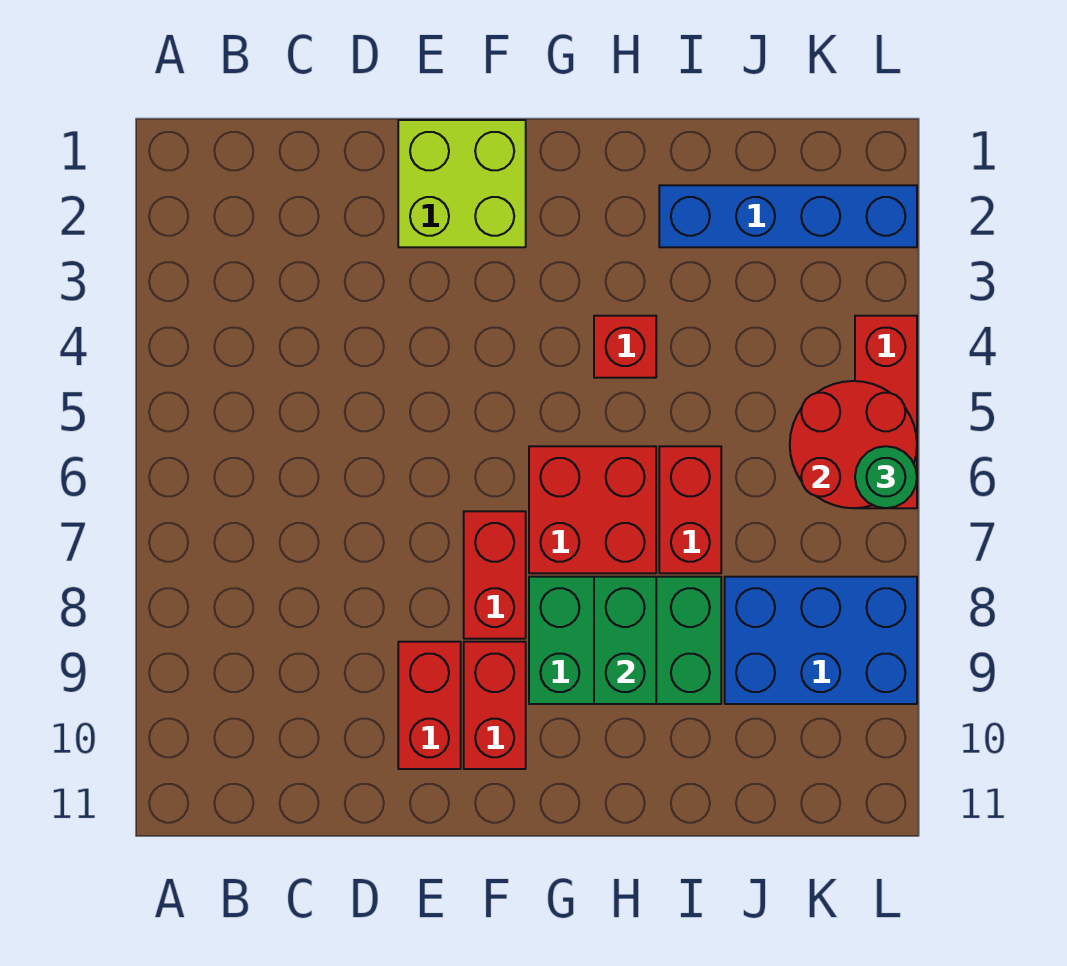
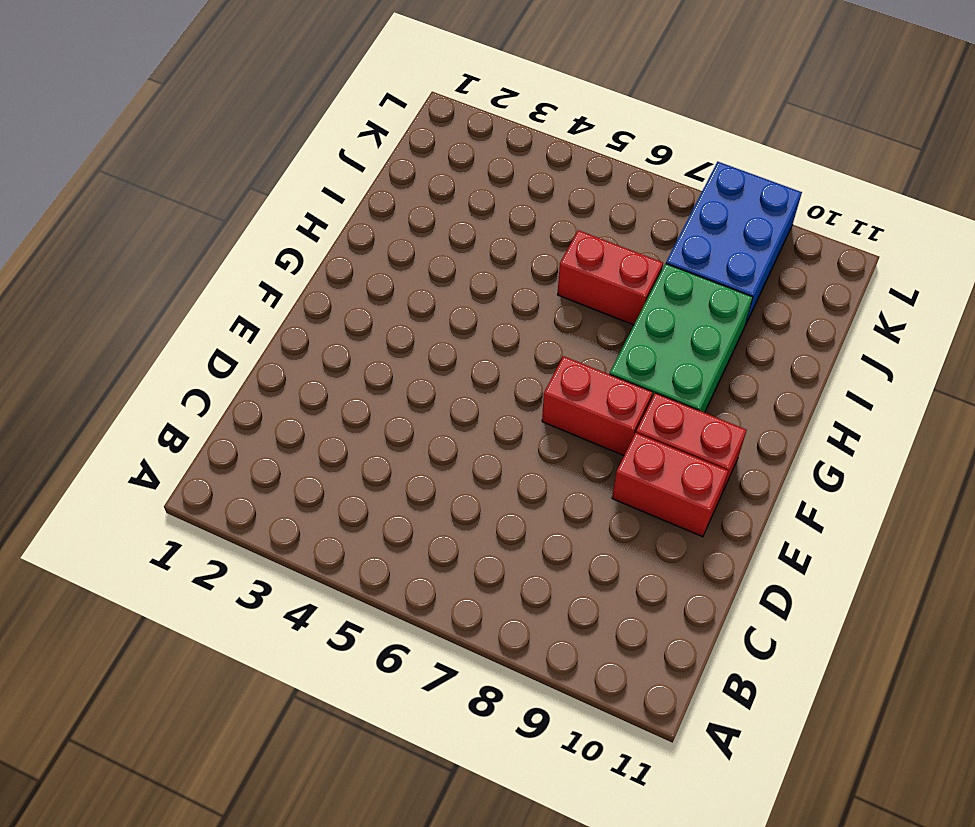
none -> lime 2x2 brick [398,120,526,247]
none -> red 2x2 brick [529,446,656,573]
none -> red 1x1 brick [594,316,656,378]

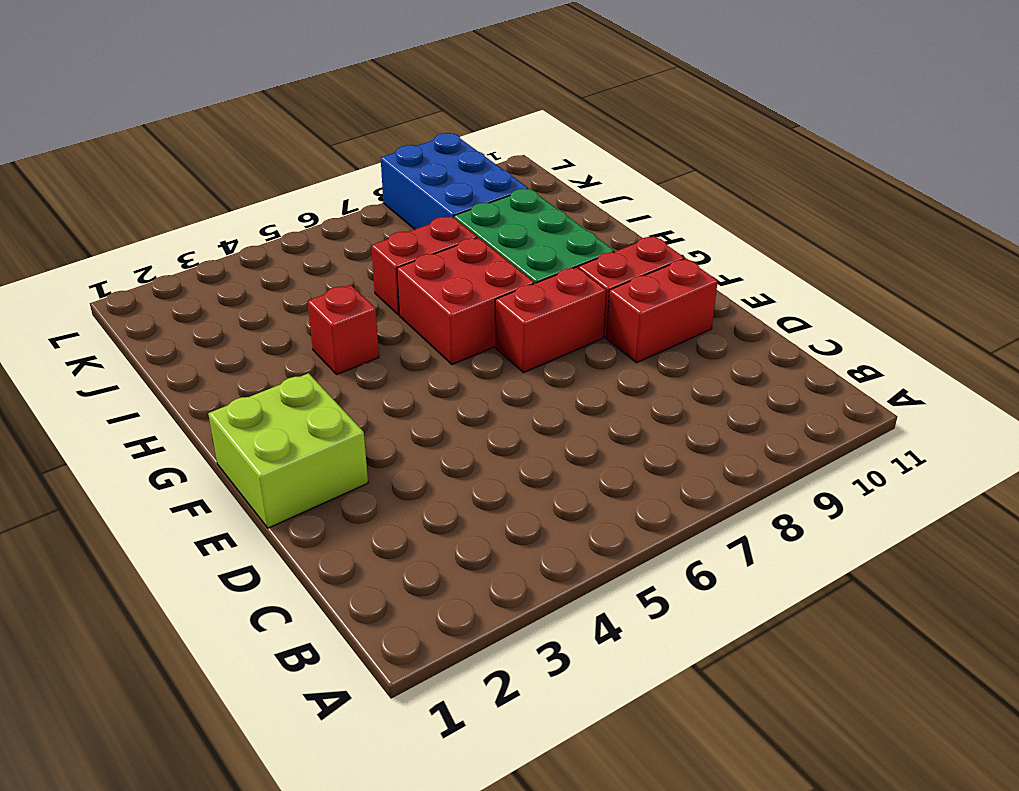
none -> blue 1x4 brick [659,185,917,247]
none -> red 1x3 brick [855,316,917,508]
none -> green 1x2 brick [594,577,656,704]

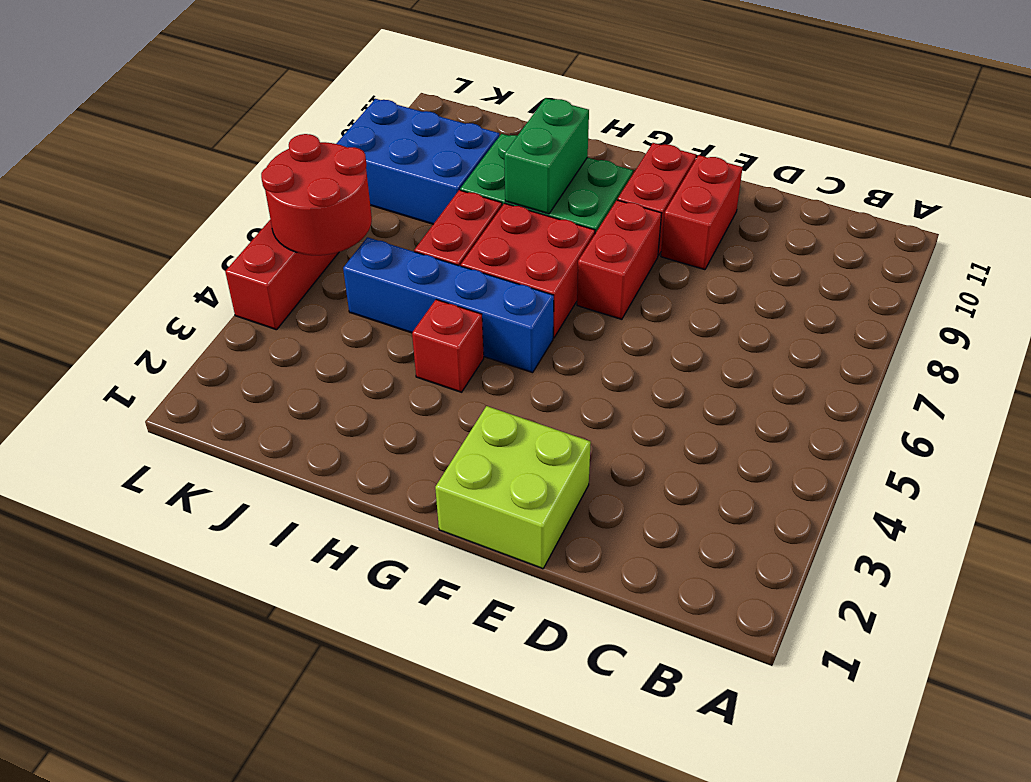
blue 1x4 brick [343,237,554,373] -> blue 1x4 brick moved to [659,185,917,247]
none -> green 1x1 round brick [855,446,917,508]

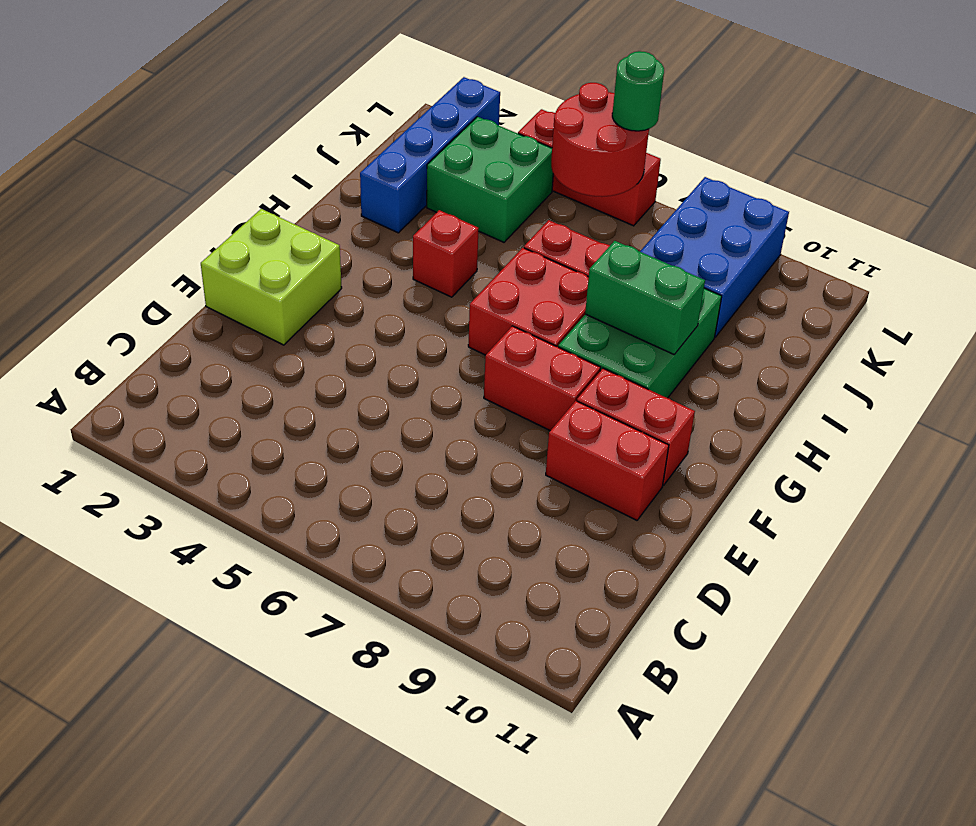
green 2x2 brick [427,117,553,242] -> none

